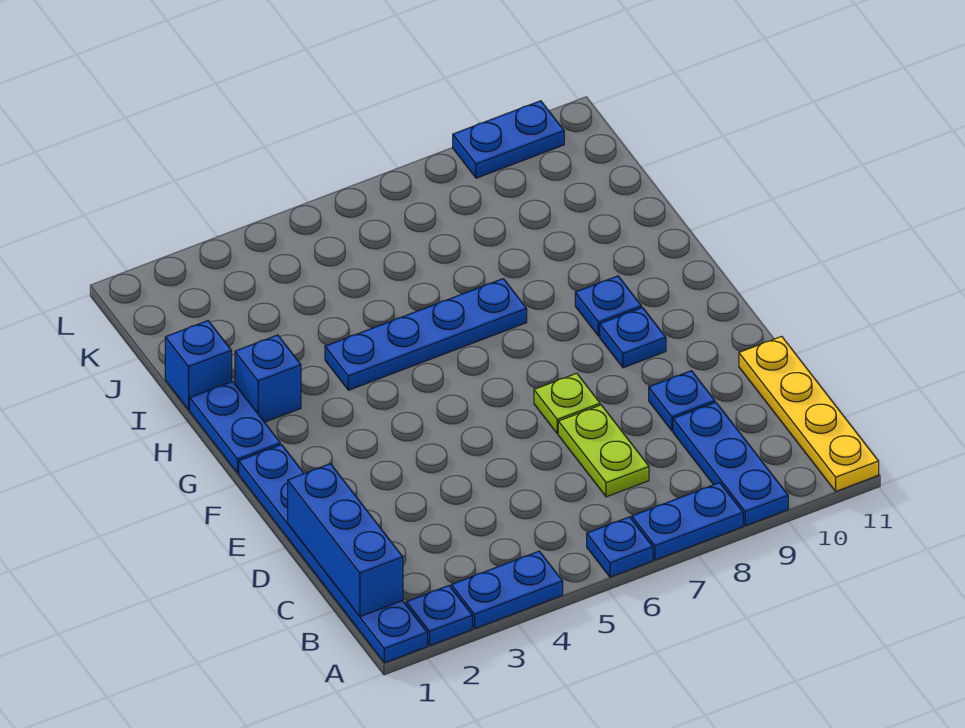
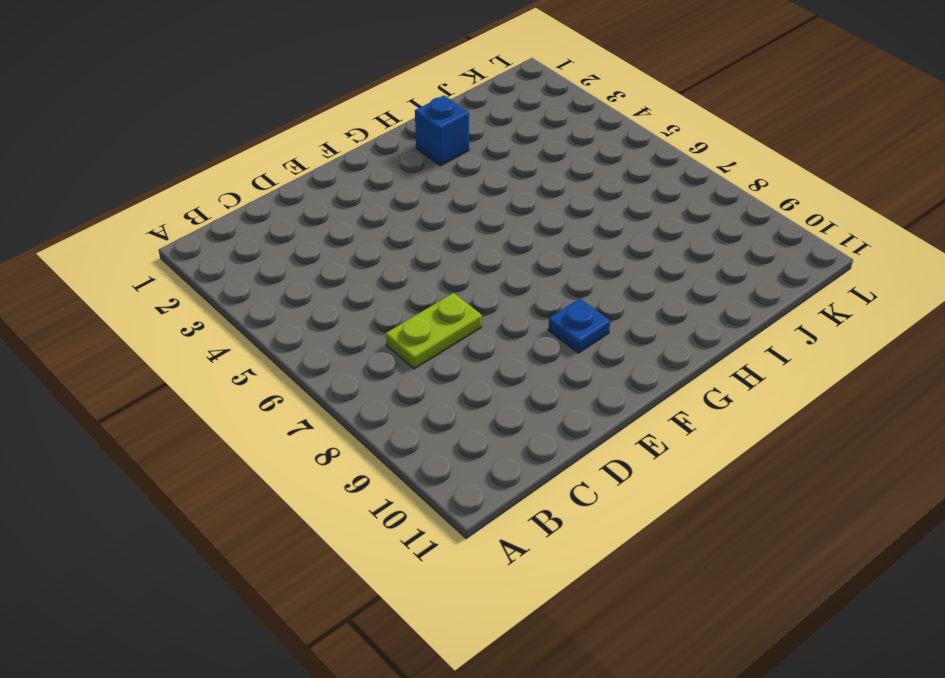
none -> blue 1x6 plate [239,445,427,663]
none -> blue 1x1 plate [406,586,472,646]
none -> blue 1x2 plate [451,551,563,628]

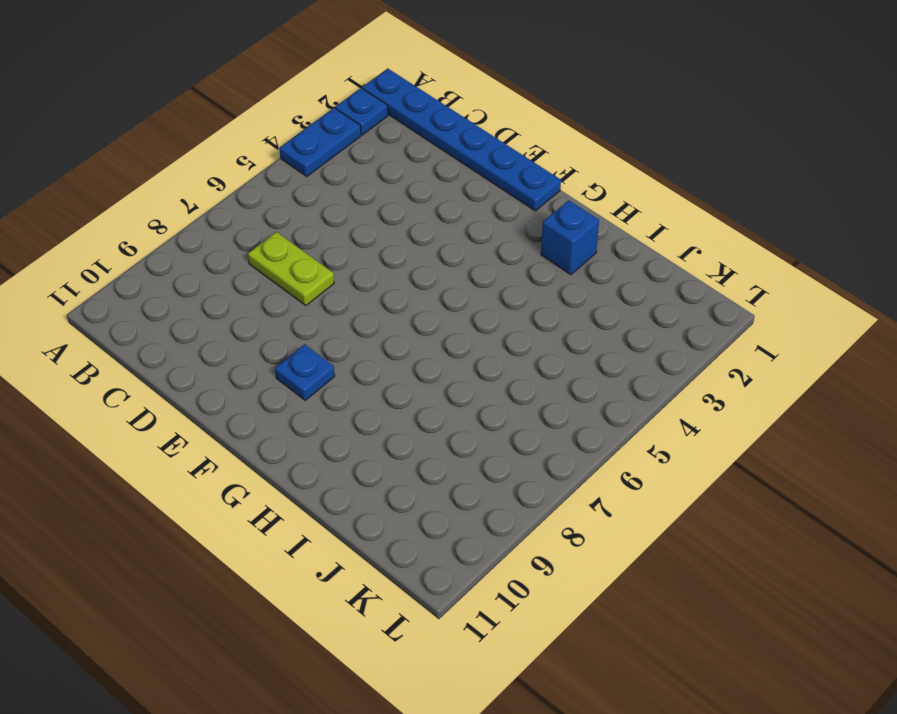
none -> blue 1x1 plate [587,517,653,577]
none -> blue 1x2 plate [632,483,743,560]
none -> blue 1x3 plate [673,402,788,526]

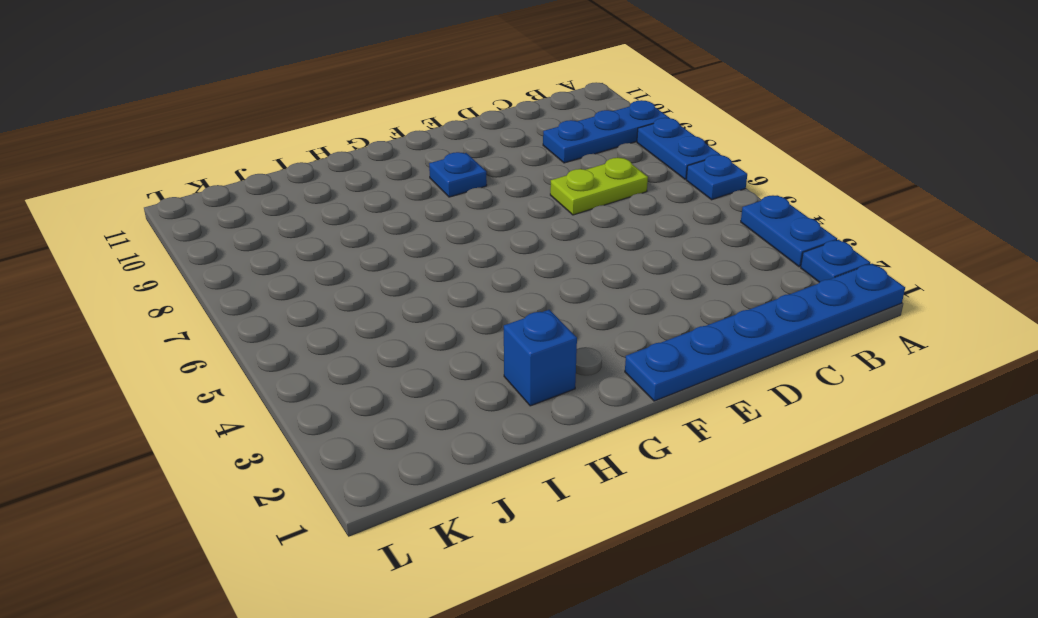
none -> yellow 1x4 plate [739,336,879,491]
none -> blue 1x1 plate [649,371,715,431]
none -> lime 1x1 plate [534,373,600,434]

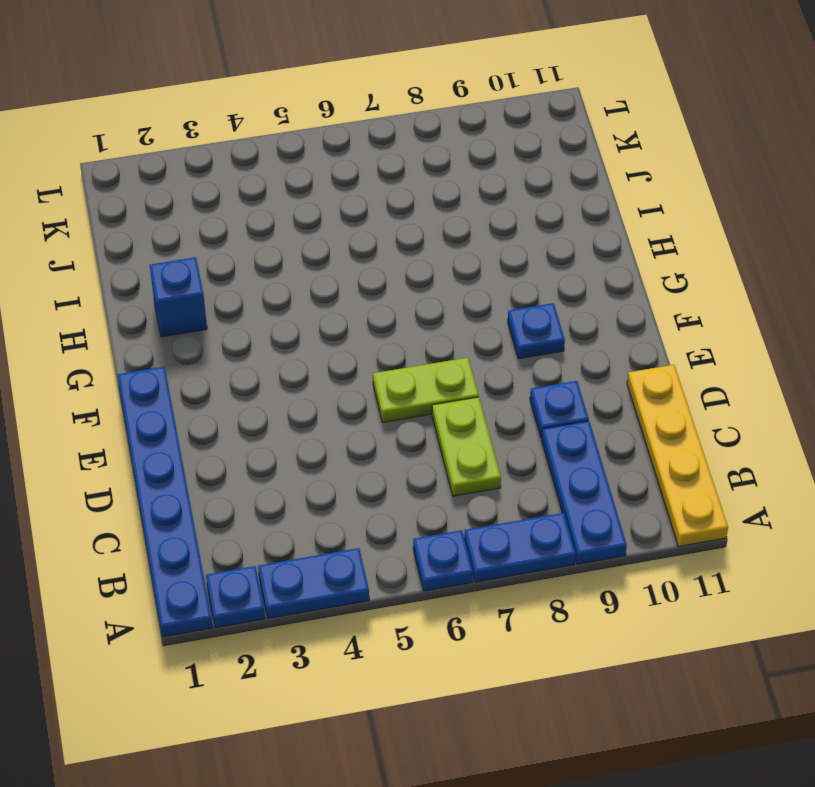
lime 1x2 plate [373,358,479,422] -> lime 1x1 plate [534,373,600,434]
none -> blue 1x2 plate [190,381,280,473]
none -> blue 1x1 plate [575,276,641,336]
none -> blue 1x4 plate [325,279,527,390]

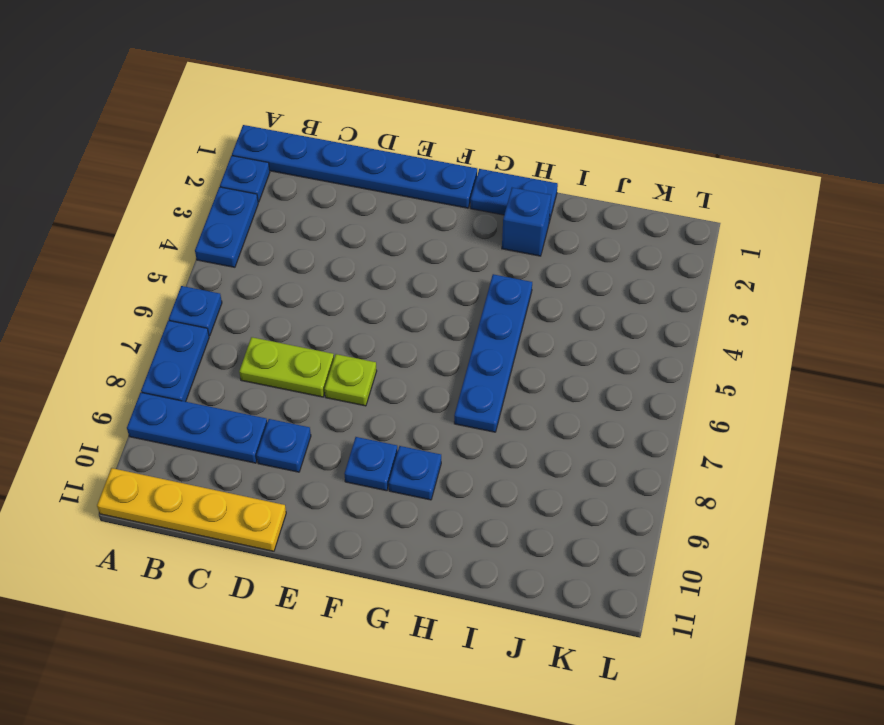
none -> blue 1x1 brick [165,321,232,410]
none -> blue 1x2 plate [453,101,564,178]
none -> blue 1x3 brick [288,464,403,617]

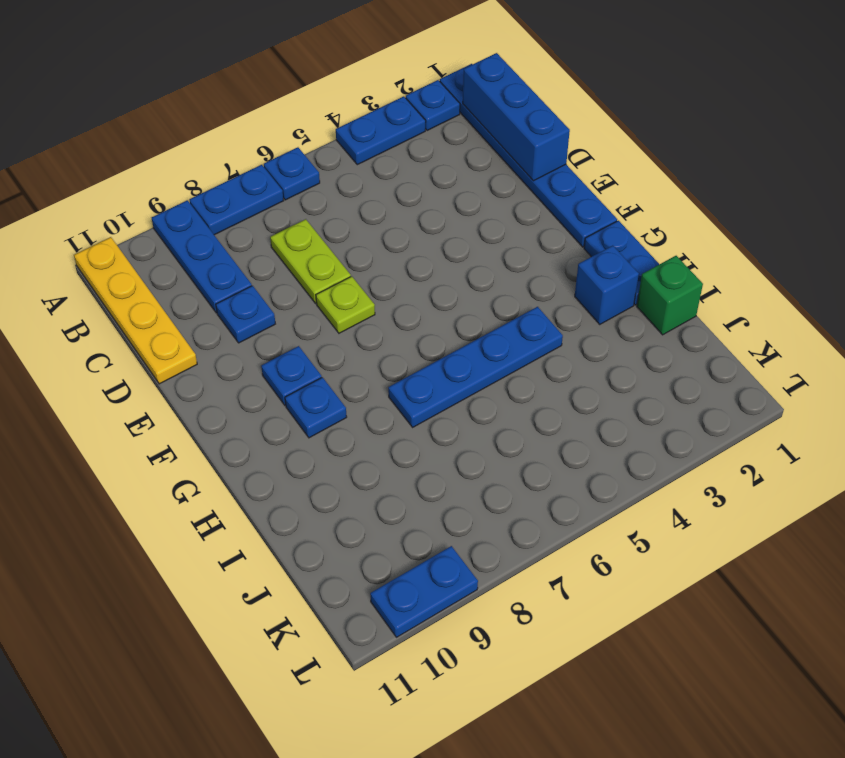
green 1x1 brick [637,256,703,335] -> blue 1x1 brick [165,321,232,410]

